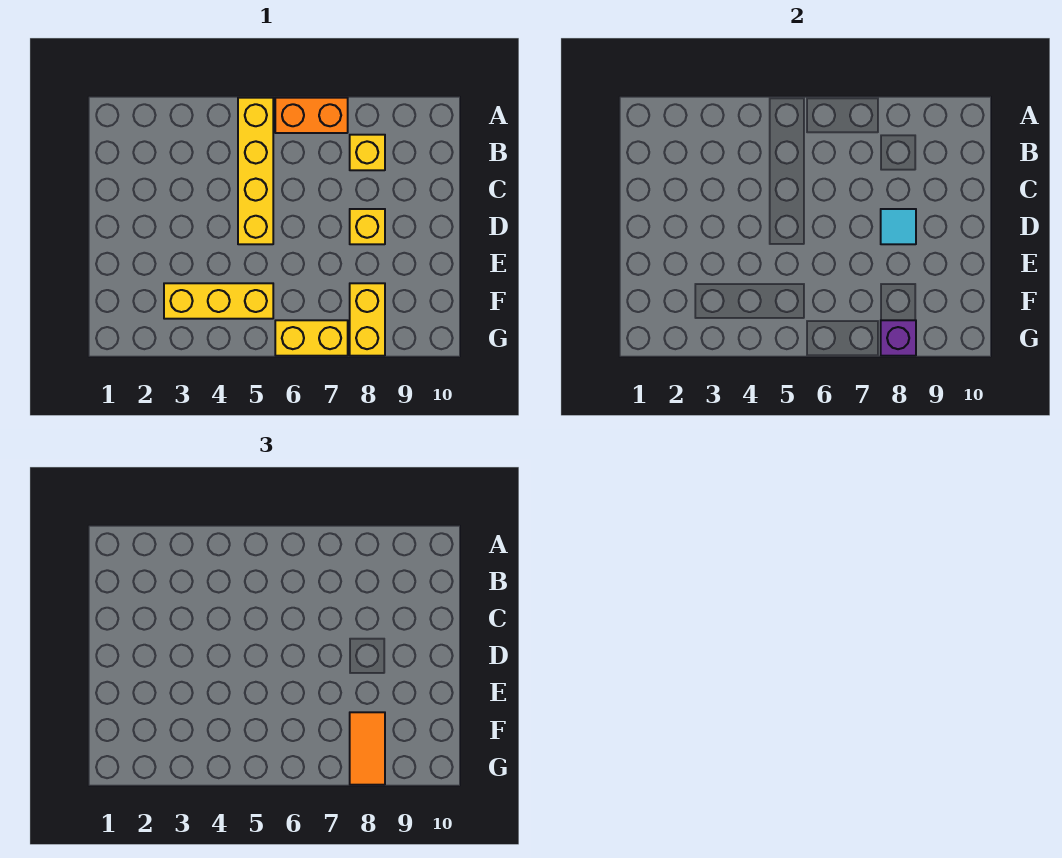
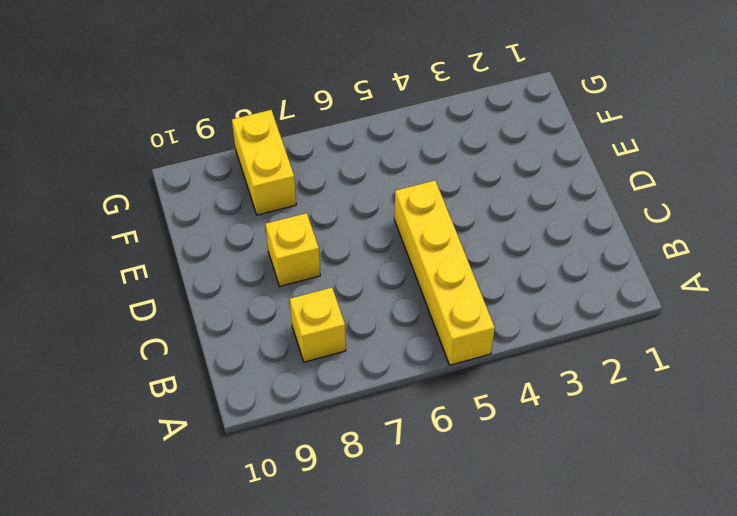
none -> orange 1x2 brick [275,98,348,133]
none -> yellow 1x3 brick [164,283,273,319]

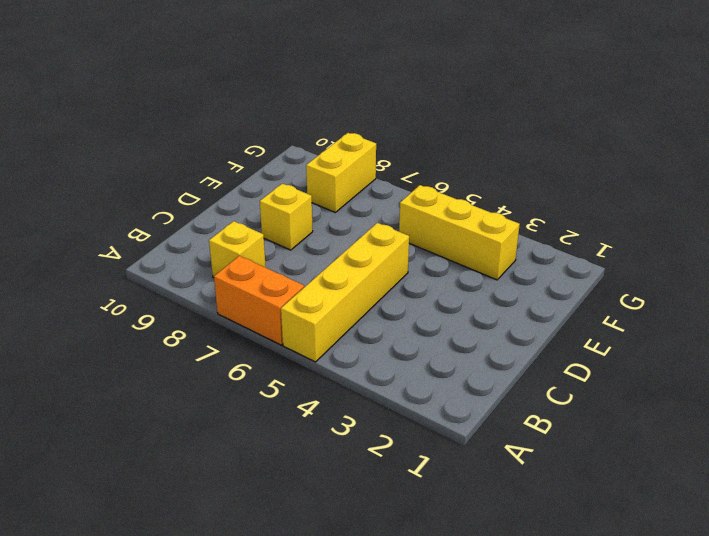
none -> yellow 1x2 brick [275,320,348,356]
none -> cyan 1x1 tile [881,209,916,244]

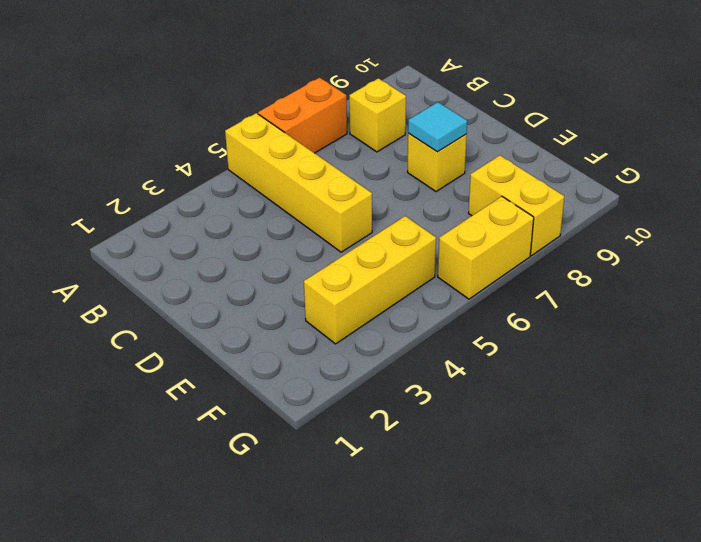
none -> purple 1x1 brick [881,320,916,356]
none -> orange 1x2 tile [350,712,385,785]

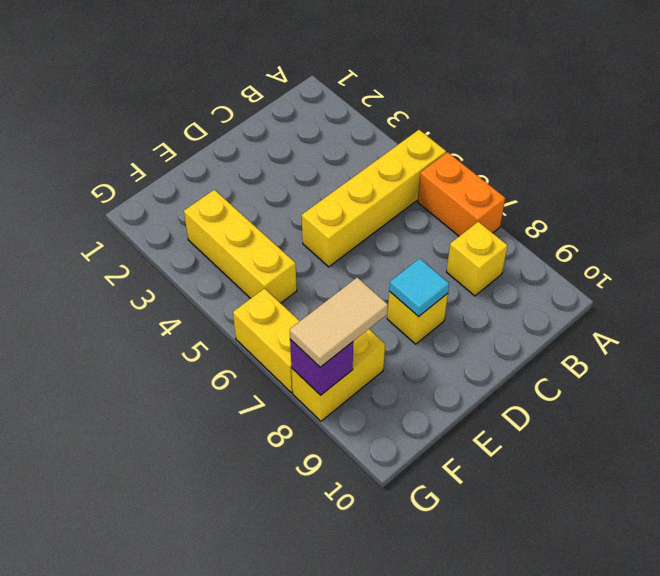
tan 1x2 tile [290,277,388,367] -> orange 1x2 tile [350,712,385,785]

